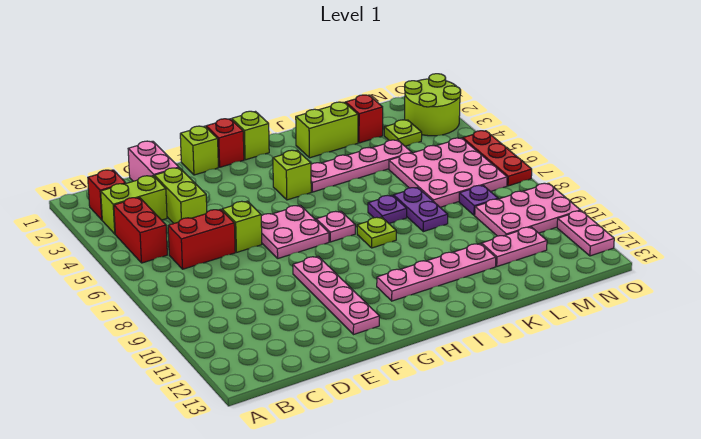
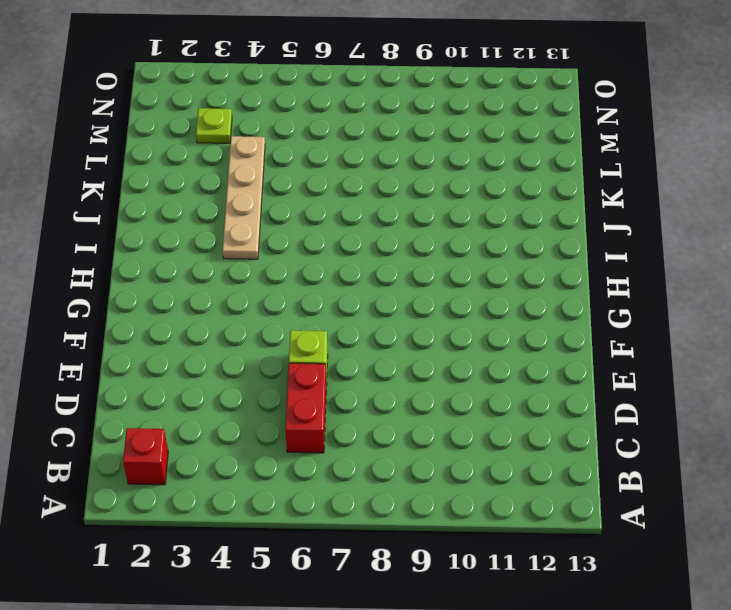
tan 1x4 plate [223,136,265,259] -> pink 1x4 plate [311,140,412,192]
none -> lime 1x2 brick [101,176,167,234]
none -> red 1x2 brick [114,197,167,263]
none -> pink 1x2 brick [128,141,179,181]

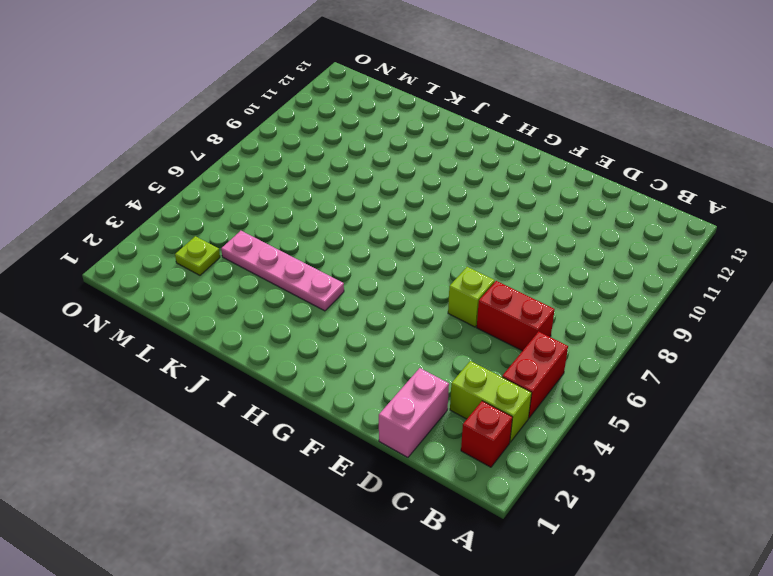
none -> lime 1x2 brick [154,168,207,223]
none -> lime 1x1 brick [180,126,218,175]
none -> pink 2x2 plate [261,205,329,258]

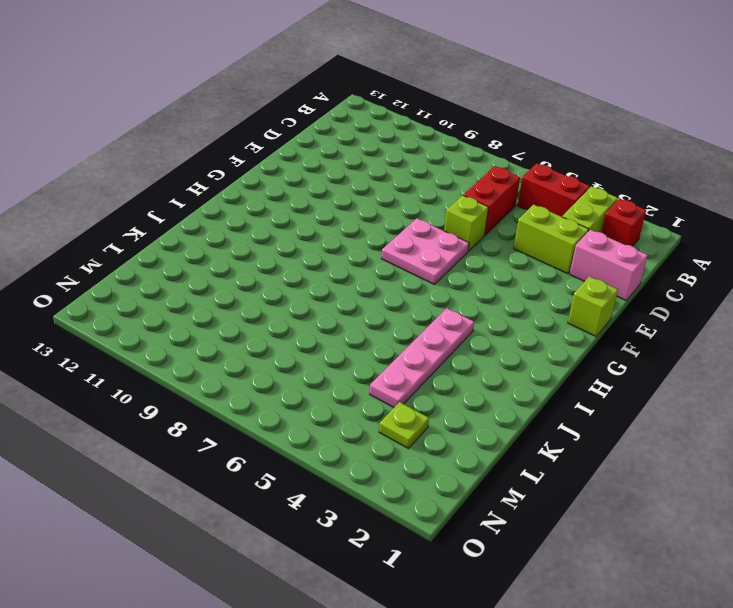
none -> pink 1x4 plate [293,256,379,335]
none -> red 1x1 brick [206,119,244,167]
none -> lime 1x1 brick [232,111,269,160]

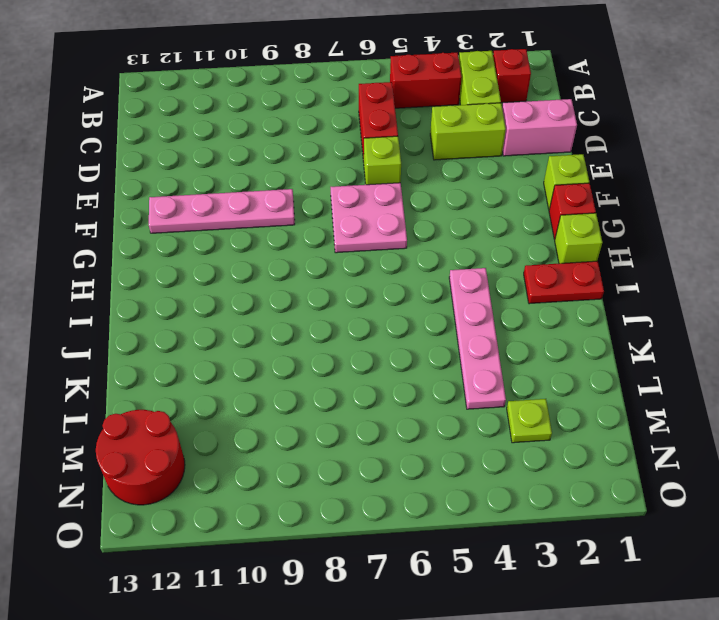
red 1x2 plate [524,261,604,304] -> none
red 2x2 round brick [96,410,185,505] -> none
none -> lime 1x1 brick [273,150,311,200]
none -> pink 1x1 plate [316,211,355,242]
none -> pink 1x4 plate [377,244,496,301]

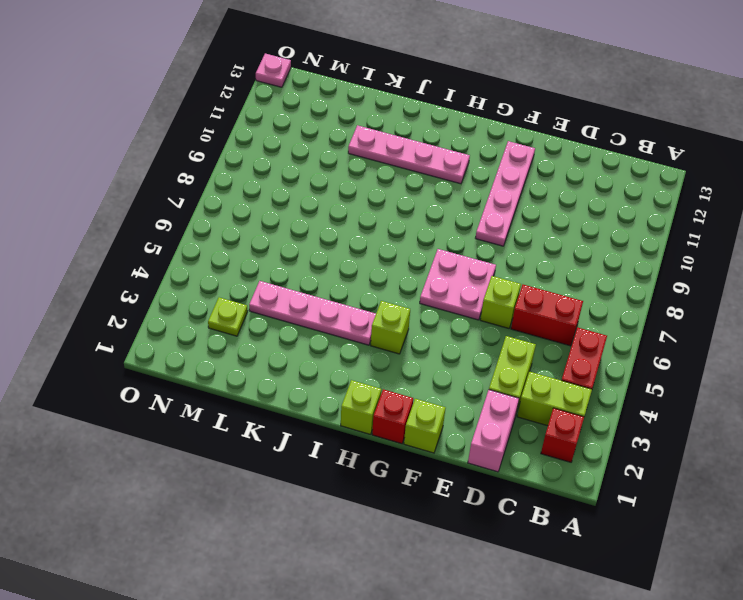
pink 1x1 plate [256,54,291,87] -> pink 1x1 plate moved to [316,211,355,242]
none -> lime 1x1 plate [357,217,396,248]
none -> lime 1x2 brick [296,102,358,158]
none -> purple 1x1 plate [368,195,407,223]

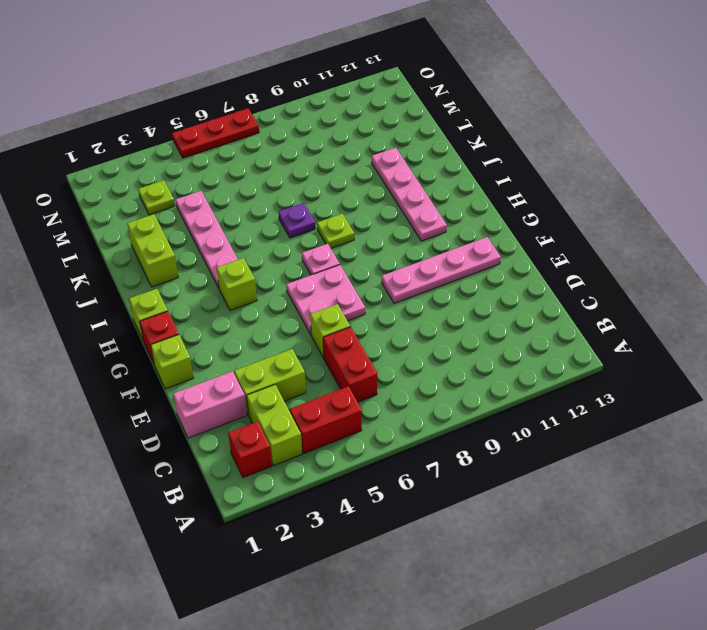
none -> purple 1x2 plate [394,187,448,232]
none -> red 1x1 brick [346,95,383,143]
none -> pink 3x3 plate [389,138,507,207]

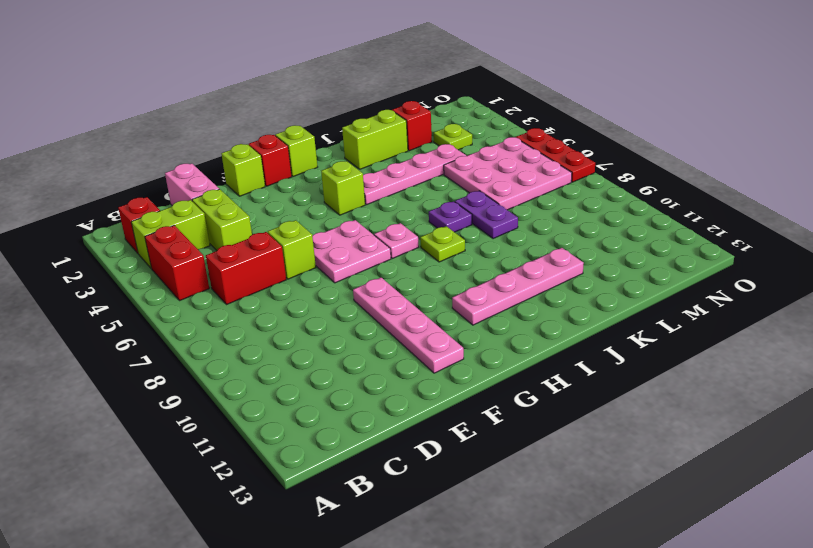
none -> pink 1x2 plate [482,227,547,266]
none -> purple 1x1 plate [459,185,498,215]
none -> pink 2x3 plate [475,183,581,236]

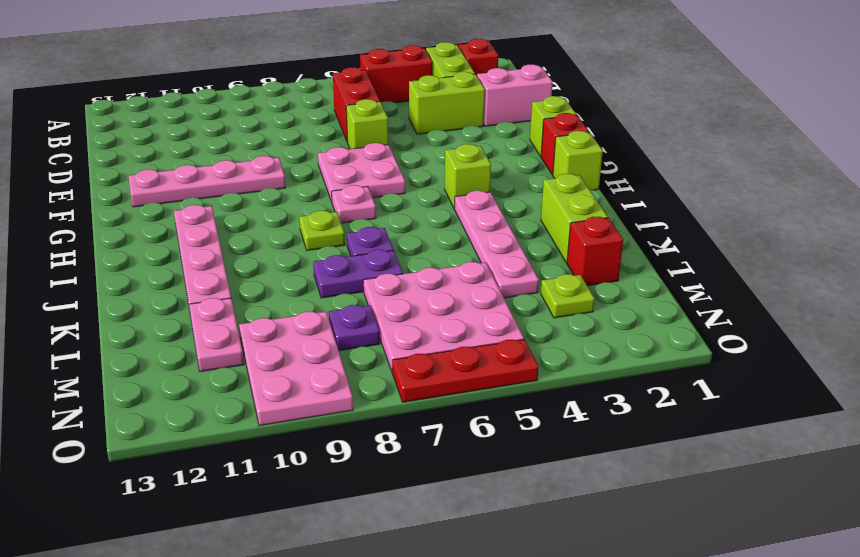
none -> lime 2x2 round brick [405,74,461,136]
none -> pink 1x2 plate [557,211,614,256]

